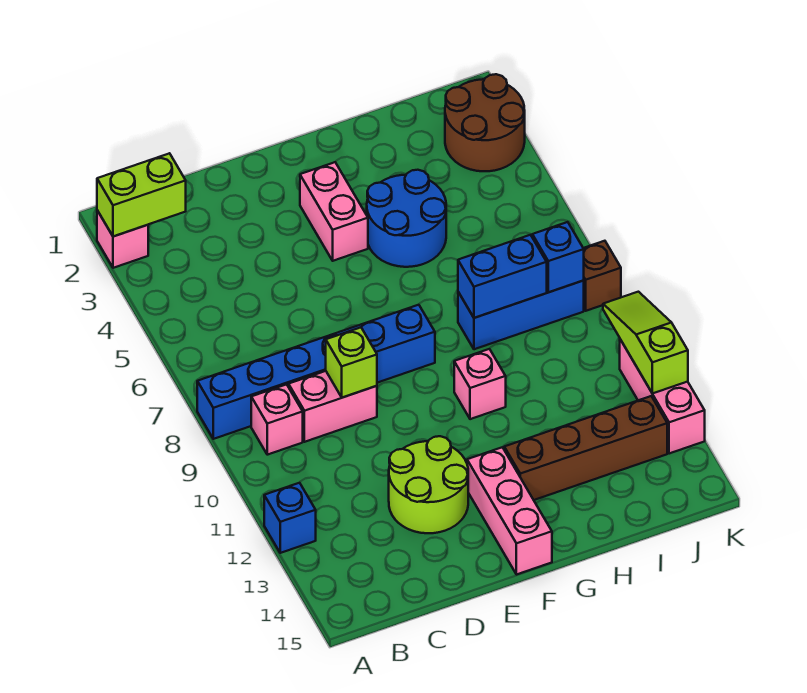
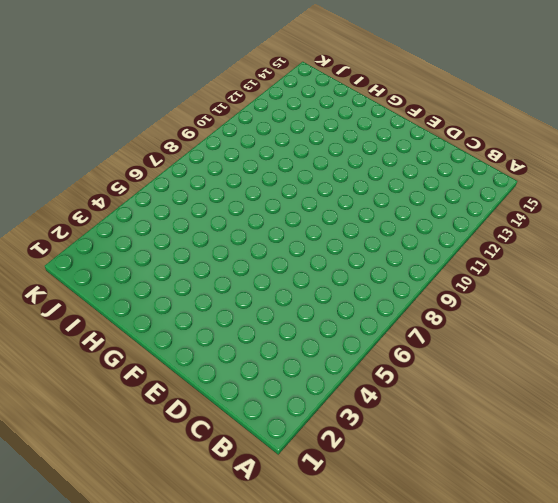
none -> pink 1x1 brick [97,210,148,268]
none -> blue 1x6 brick [197,305,435,439]
none -> blue 1x1 brick [264,483,316,553]

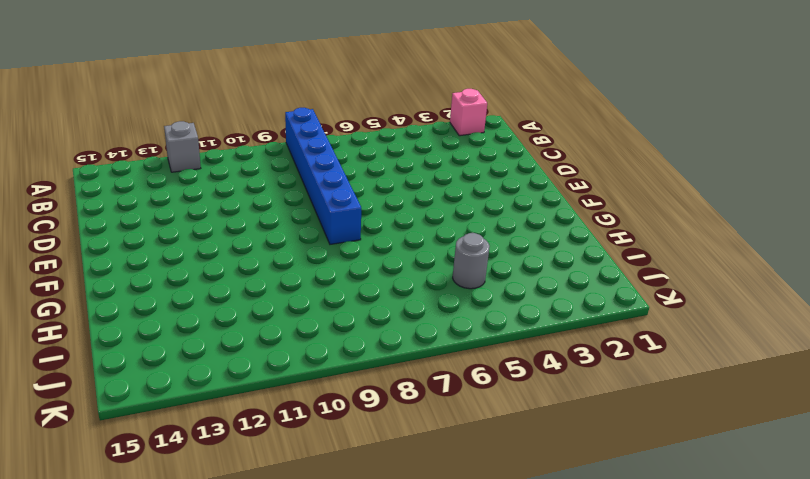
grey 1x1 brick [164,121,201,172] -> blue 1x1 brick [264,483,316,553]
grey 1x1 round brick [453,233,490,289] -> none
none -> pink 1x1 brick [251,384,303,455]
none -> pink 1x2 brick [289,371,377,442]
none -> lime 2x2 round brick [389,436,468,533]

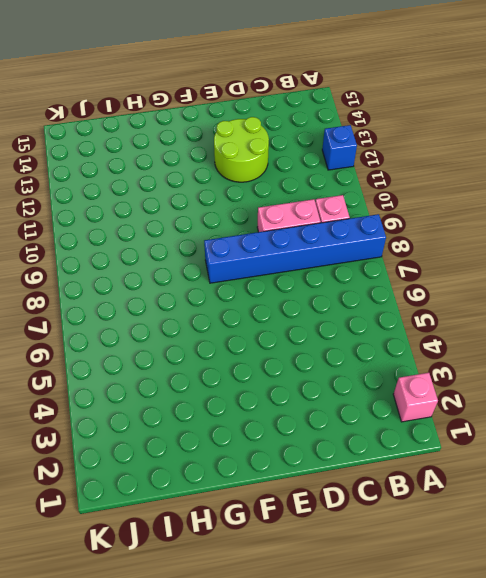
none -> pink 1x2 brick [300,162,368,261]
none -> pink 1x3 brick [467,447,552,575]
none -> blue 2x2 round brick [367,170,446,267]

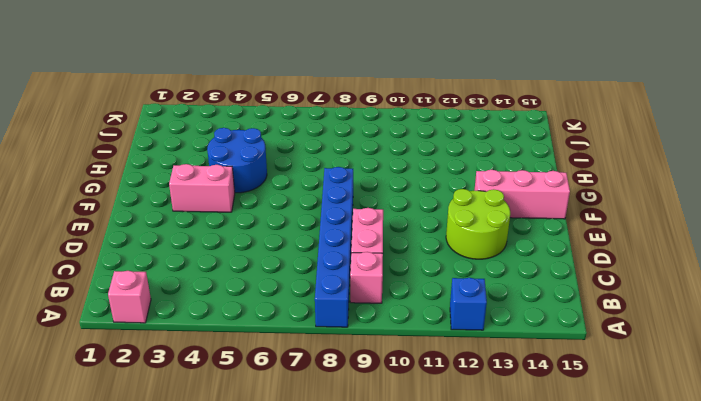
none -> pink 1x1 brick [454,349,506,419]
none -> brown 1x4 brick [504,396,667,500]
none -> blue 1x3 brick [458,281,584,349]

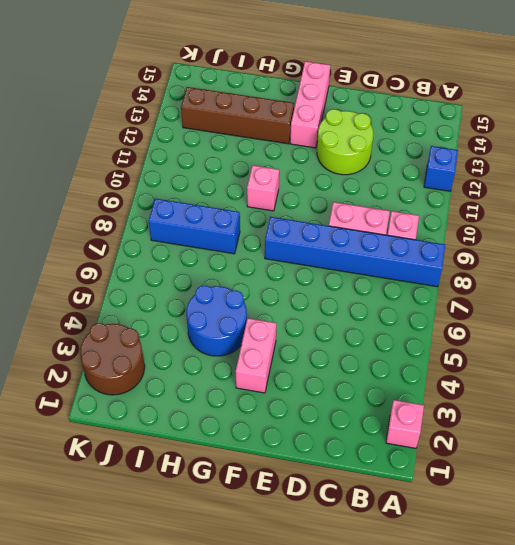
none -> brown 1x1 brick [583,241,621,311]
none -> pink 1x3 brick [620,339,705,454]
none -> lime 1x2 brick [97,153,186,237]

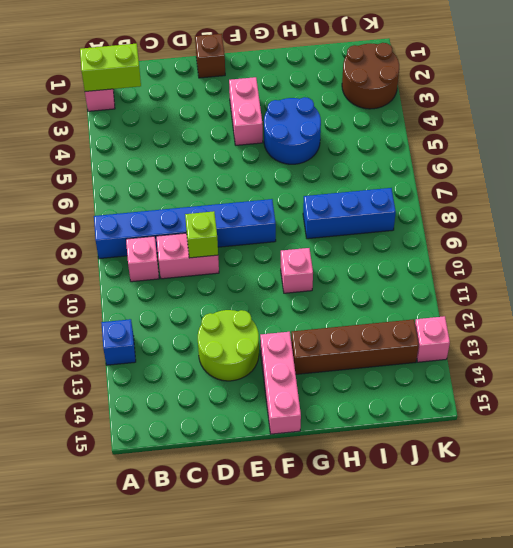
brown 1x1 brick [195,34,225,78] -> brown 1x1 brick moved to [583,241,621,311]
pink 1x1 brick [415,316,450,362] -> pink 1x3 brick [620,339,705,454]
none -> blue 1x2 brick [458,235,547,318]
none -> blue 1x1 brick [532,222,584,292]
none -> lime 1x3 slope [603,292,688,394]

